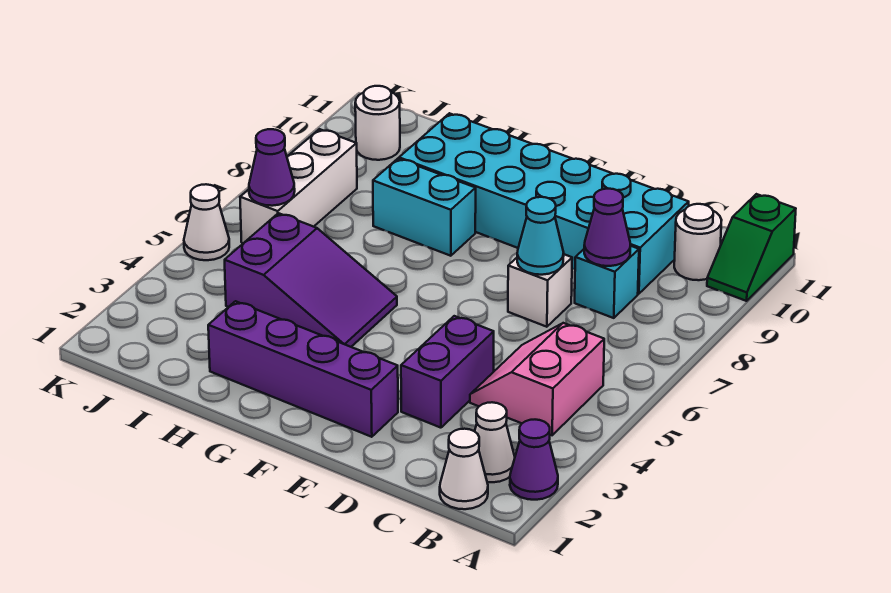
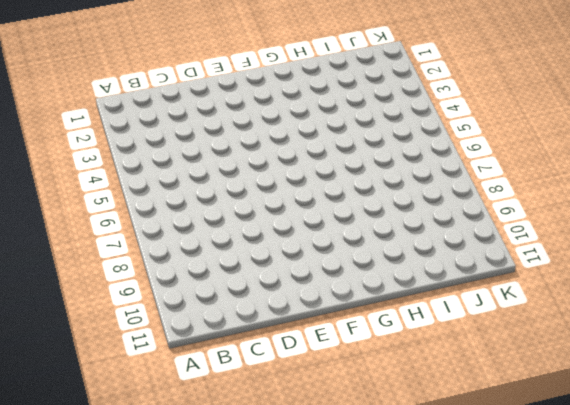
none -> purple 1x1 cone [510,420,558,500]
none -> green 1x2 slope [707,194,796,301]
none -> white 1x1 cone [440,429,488,509]

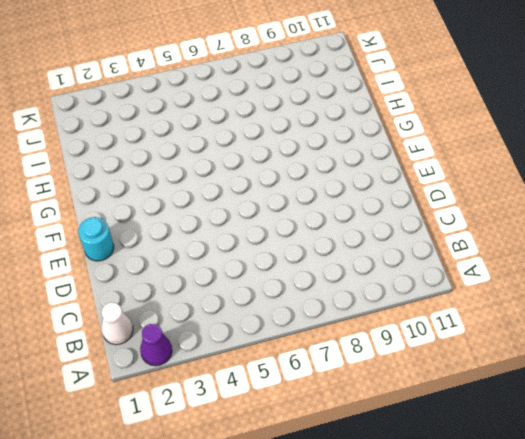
cyan 1x1 round brick [78,217,114,261] -> none
none -> green 1x2 slope [707,194,796,301]
none -> white 1x1 cone [475,402,515,482]
none -> pink 2x2 slope [470,323,604,435]

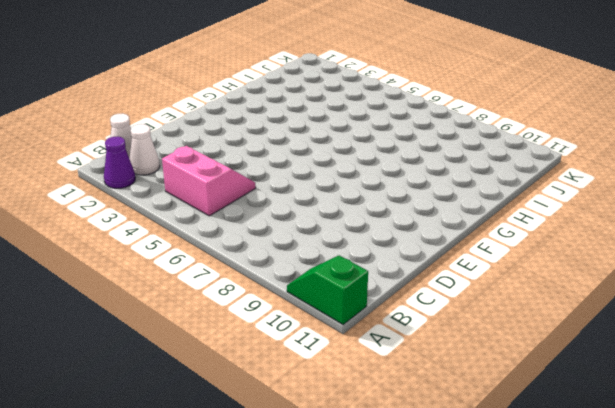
none -> white 1x1 round brick [674,204,722,280]
none -> cyan 1x1 brick [575,246,639,318]
none -> cyan 2x6 brick [399,113,689,294]

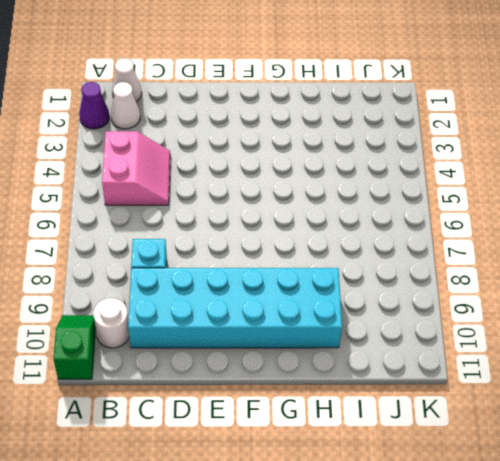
none -> purple 1x2 brick [401,316,494,428]
none -> white 1x1 brick [508,254,572,327]
none -> purple 1x4 brick [208,301,398,437]

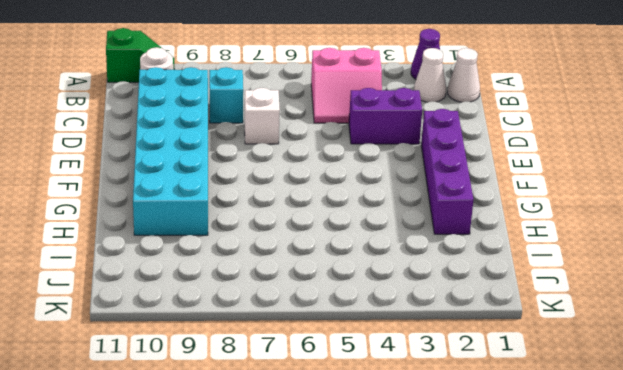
none -> purple 2x3 slope [225,213,397,347]
none -> cyan 1x2 brick [373,159,476,256]
none -> white 1x3 brick [240,129,357,243]

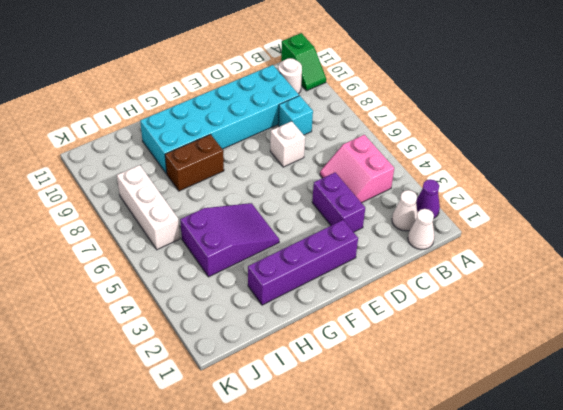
brown 1x2 brick [165,134,224,191] -> cyan 1x2 brick [373,159,476,256]
none -> white 1x1 round brick [355,86,400,160]
none -> white 1x1 cone [184,184,229,260]
none -> purple 1x1 cone [584,189,631,266]

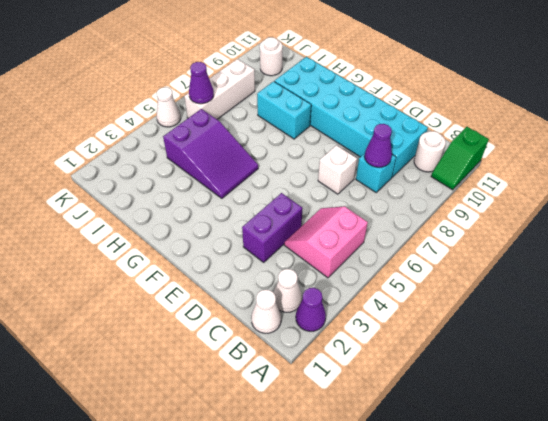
none -> purple 1x4 brick [208,301,398,437]
none -> cyan 1x1 cone [517,197,564,275]

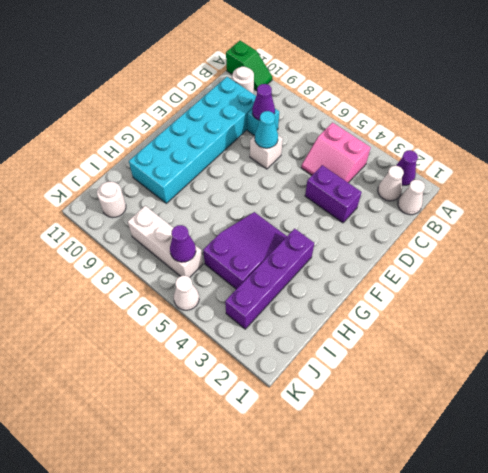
purple 1x4 brick [225,229,314,329] -> purple 1x4 brick moved to [208,301,398,437]
none -> cyan 1x2 brick [373,159,476,256]

